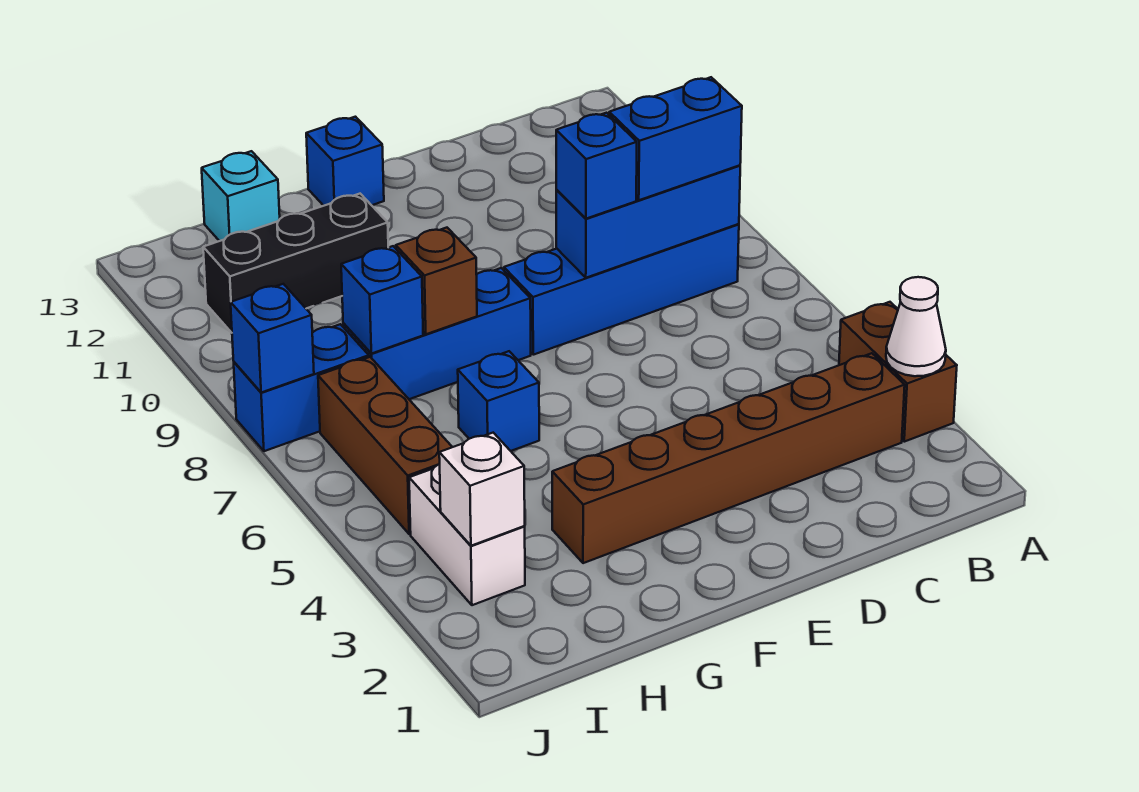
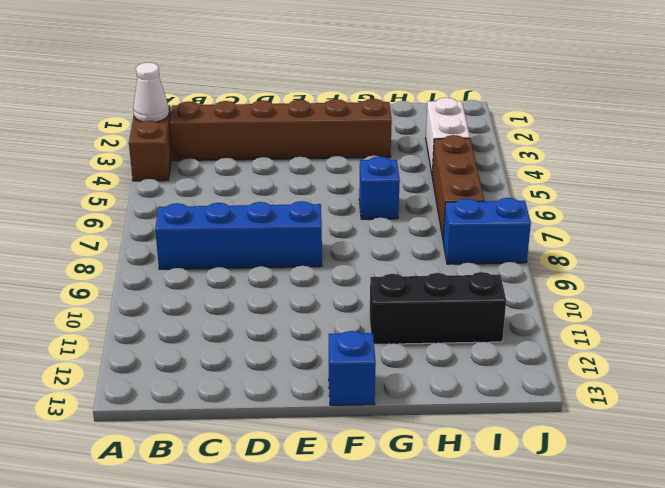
none -> blue 1x3 brick [343,268,531,399]
none -> cyan 1x1 brick [202,151,280,241]
none -> blue 1x3 brick [556,165,740,278]

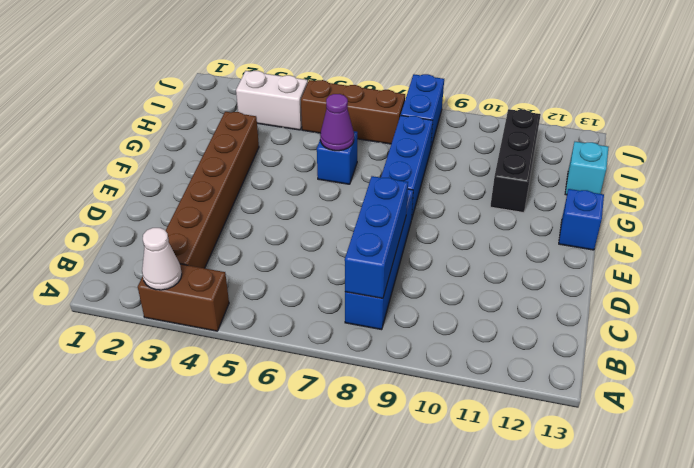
purple 1x1 cone [320,94,354,151] -> none
none -> brown 1x1 brick [396,228,477,334]
none -> blue 1x1 brick [341,246,423,354]
none -> white 1x1 brick [439,433,525,546]

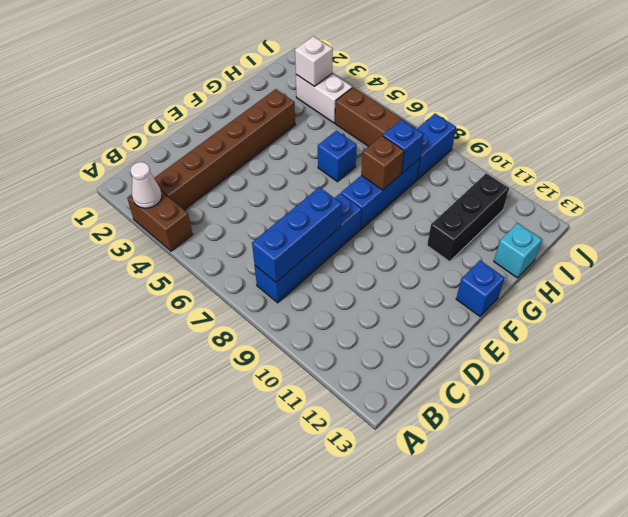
none -> blue 1x1 brick [231,284,314,393]
none -> blue 1x2 brick [609,77,742,200]
none -> blue 1x1 brick [556,113,637,219]

